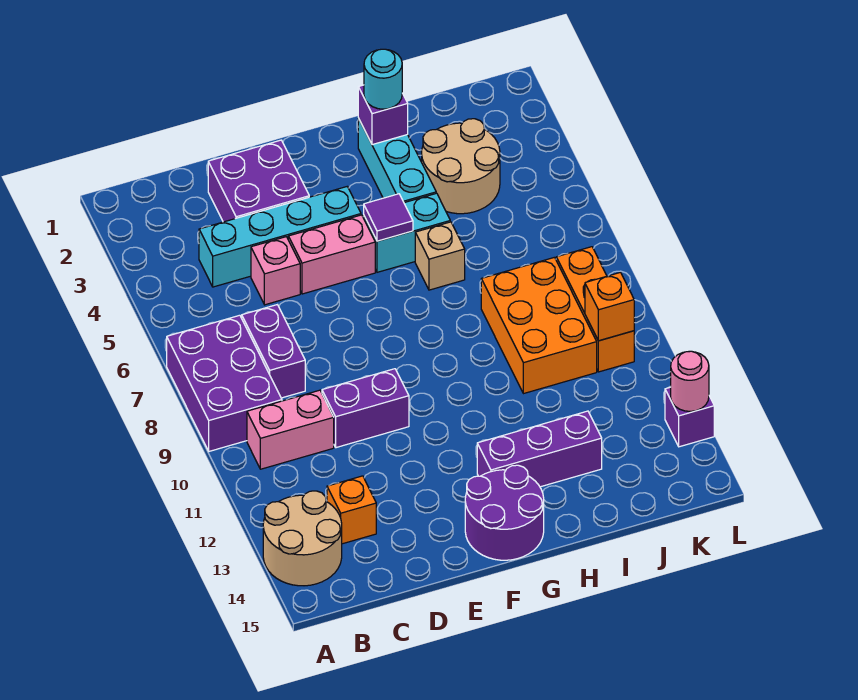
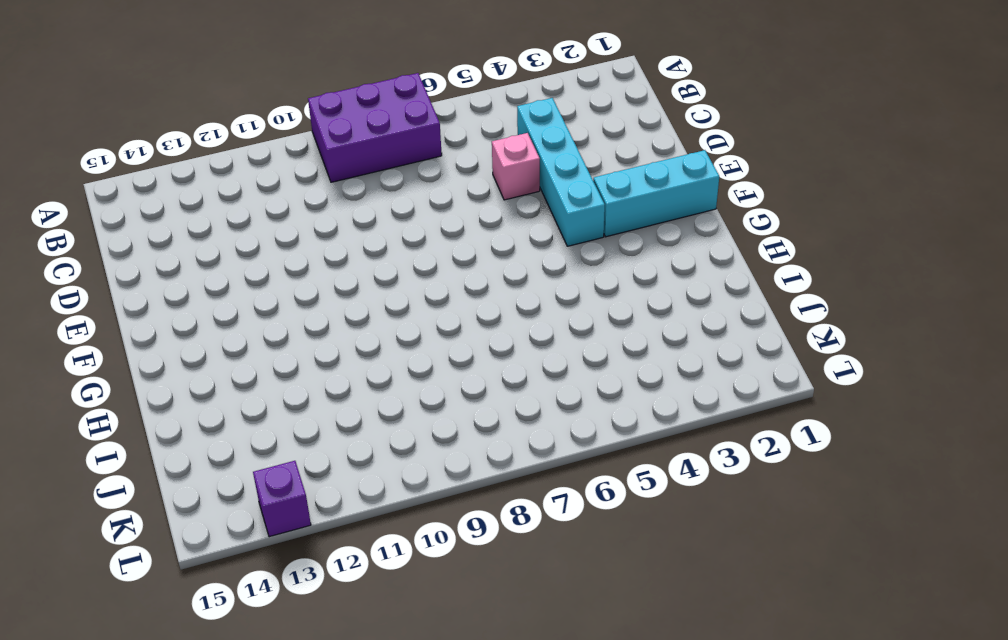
cyan 1x3 brick [593,150,719,237] -> cyan 1x3 brick moved to [358,118,436,203]
none -> tan 2x2 round brick [263,491,342,586]
none -> pink 1x2 brick [247,390,334,469]
none -> purple 1x2 brick [242,305,305,398]

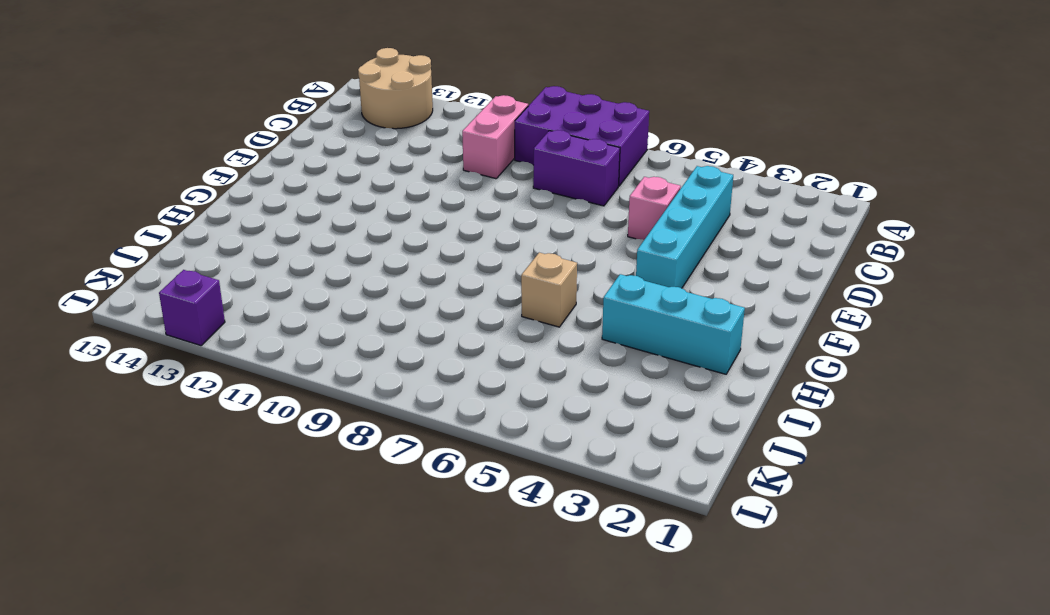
none -> orange 1x1 brick [327,476,376,544]
none -> purple 2x2 brick [208,140,309,222]
none -> purple 1x2 brick [322,369,409,448]

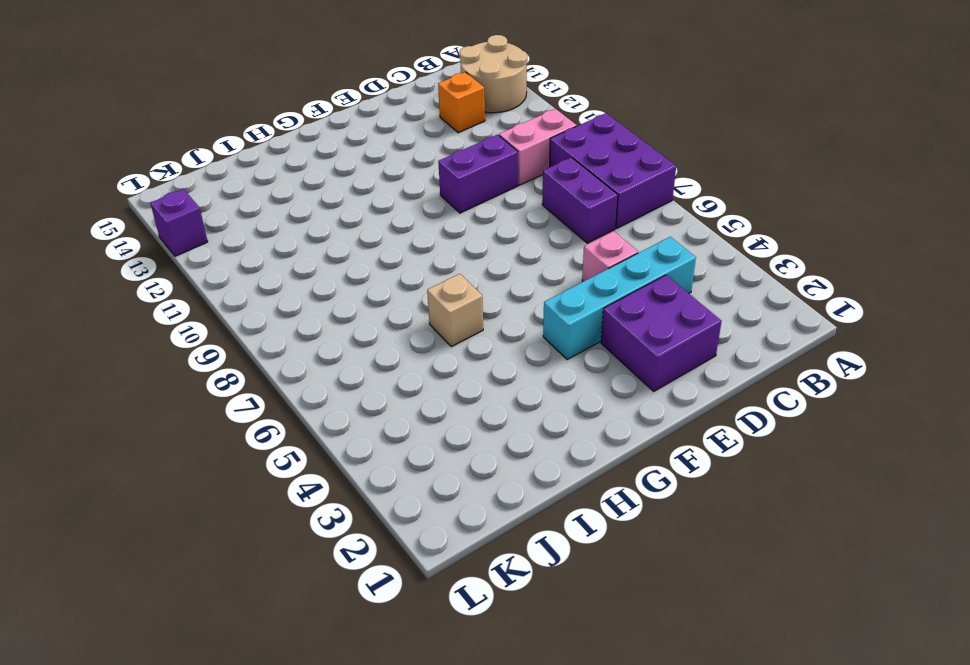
none -> pink 1x2 brick [288,215,375,294]
none -> purple 2x2 round brick [465,465,544,560]
none -> cyan 1x2 brick [364,193,450,272]

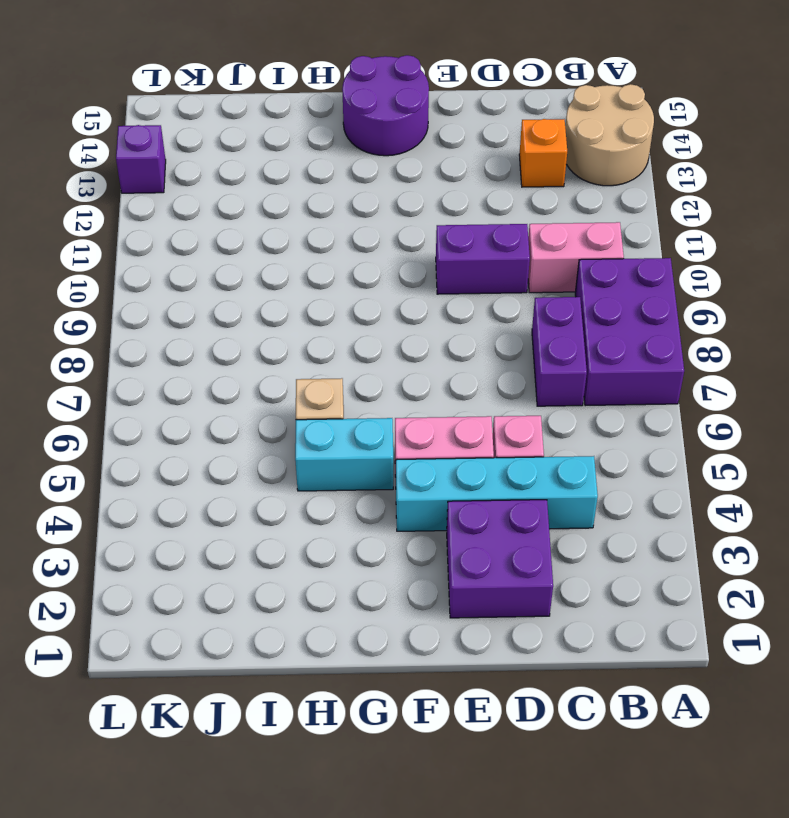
none -> purple 1x3 brick [477,411,602,487]
none -> cyan 1x3 brick [358,118,436,203]
none -> tan 2x2 round brick [422,119,500,214]

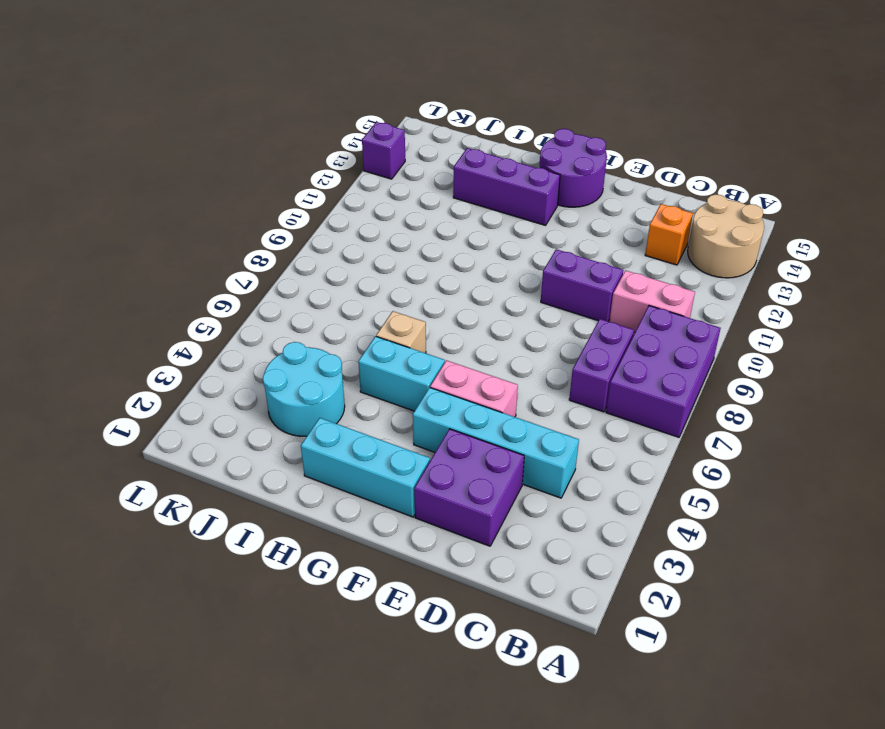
cyan 1x3 brick [301,418,430,517] -> cyan 1x3 brick turned to [358,118,436,203]
cyan 2x2 round brick [263,342,345,436] -> tan 2x2 round brick [422,119,500,214]
none -> pink 1x1 brick [251,237,300,305]
none -> orange 2x3 brick [481,257,597,394]
none -> orange 1x3 brick [556,247,634,372]

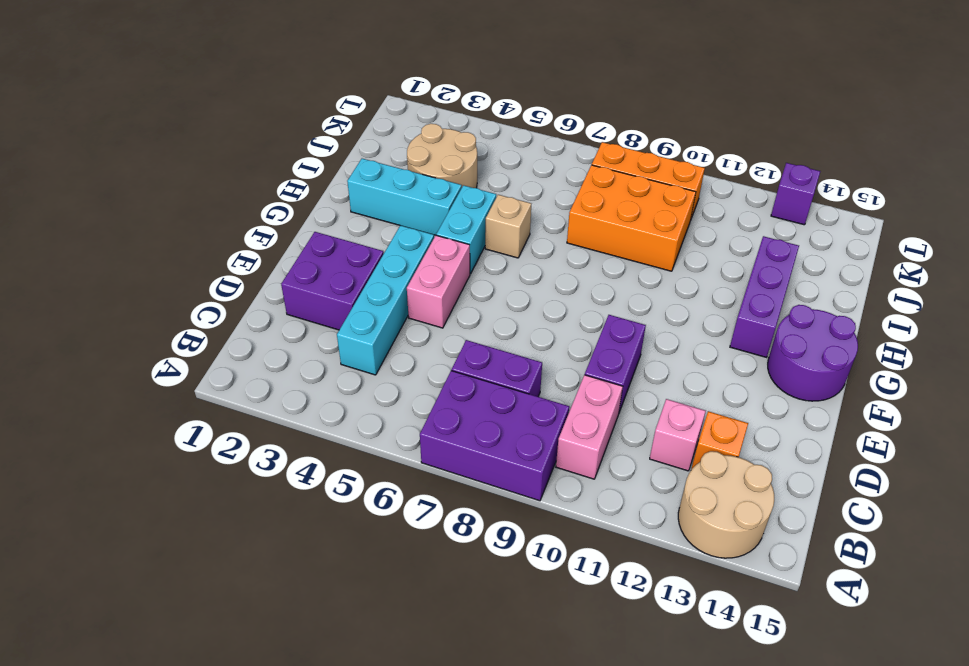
pink 1x1 brick [650,399,706,471] -> pink 1x1 brick moved to [251,237,300,305]
none -> purple 1x1 tile [364,194,413,241]
none -> purple 1x1 brick [358,85,408,145]
none -> orange 1x1 brick [585,272,634,341]

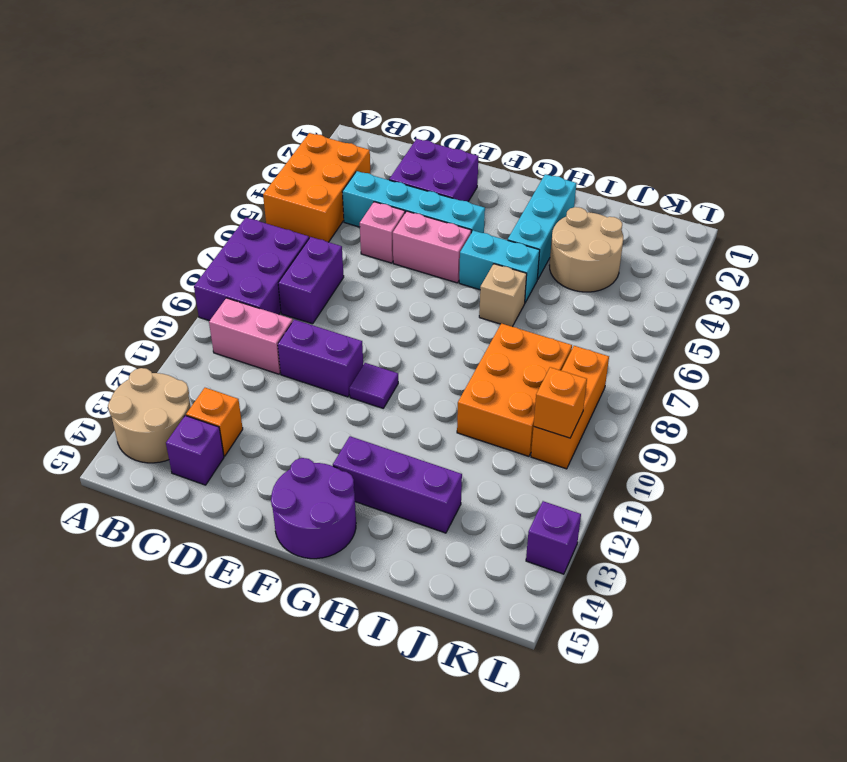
orange 2x3 brick [263,133,371,242] -> none
purple 1x1 brick [166,416,224,485] -> purple 1x1 brick moved to [358,85,408,145]
purple 1x1 tile [349,363,398,408] -> purple 1x1 tile moved to [364,194,413,241]
none -> pink 1x1 round brick [671,351,709,411]
none -> cyan 1x1 round brick [364,49,402,109]

